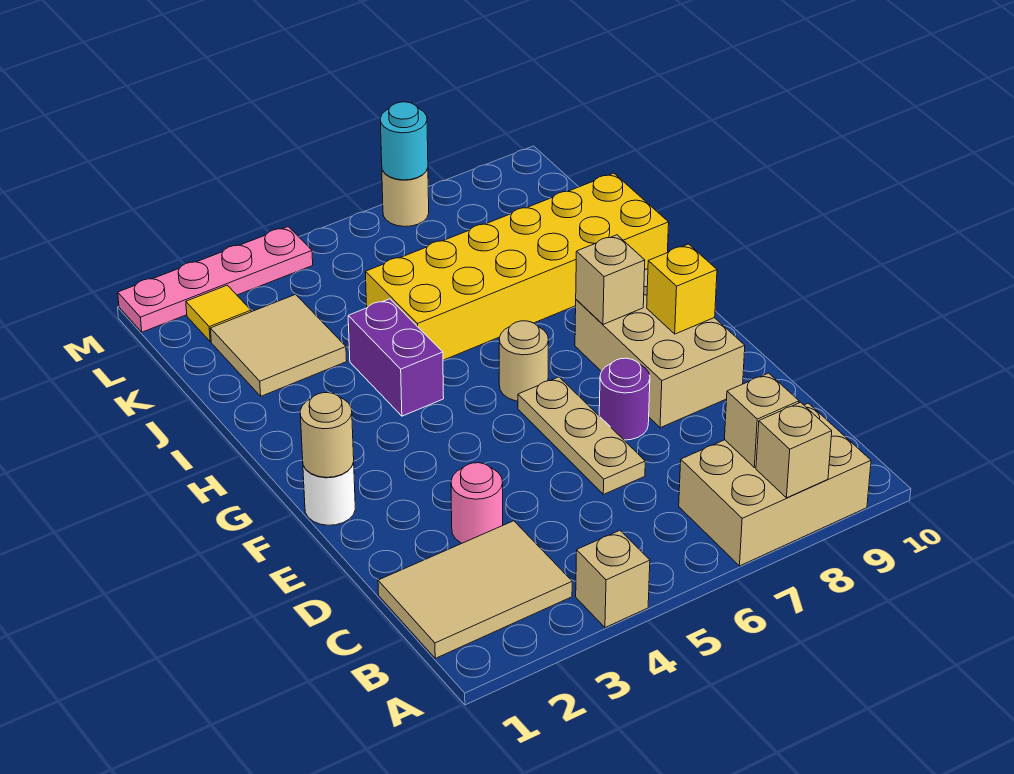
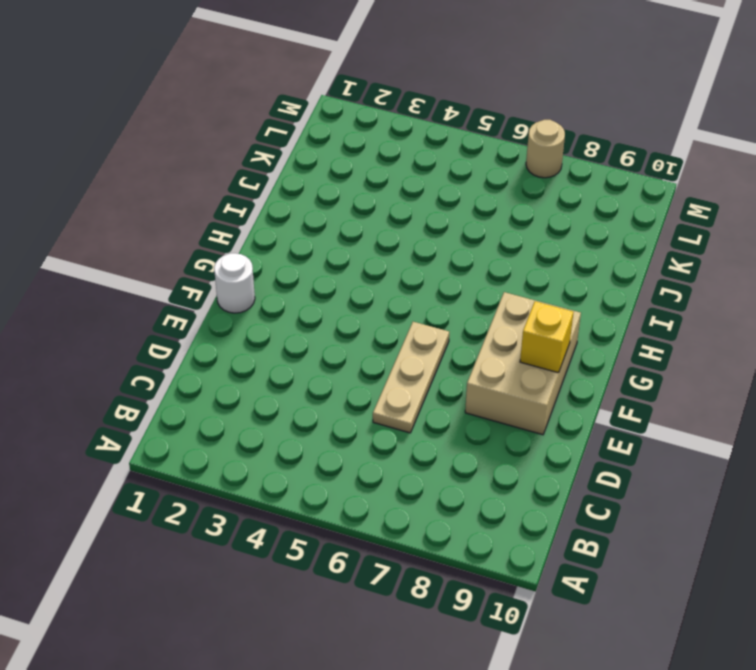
none -> tan 1x1 brick [576,530,650,628]
none -> tan 2x3 brick [679,403,871,566]
none -> tan 2x3 tile [378,521,572,658]

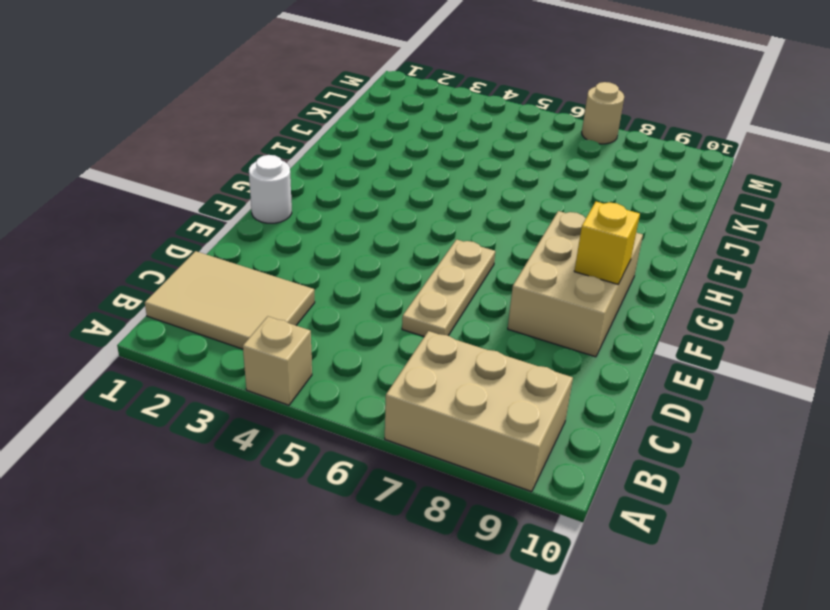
none -> pink 1x1 round brick [451,463,503,543]
none -> purple 1x1 round brick [599,358,650,440]
none -> tan 1x1 round brick [499,321,549,401]

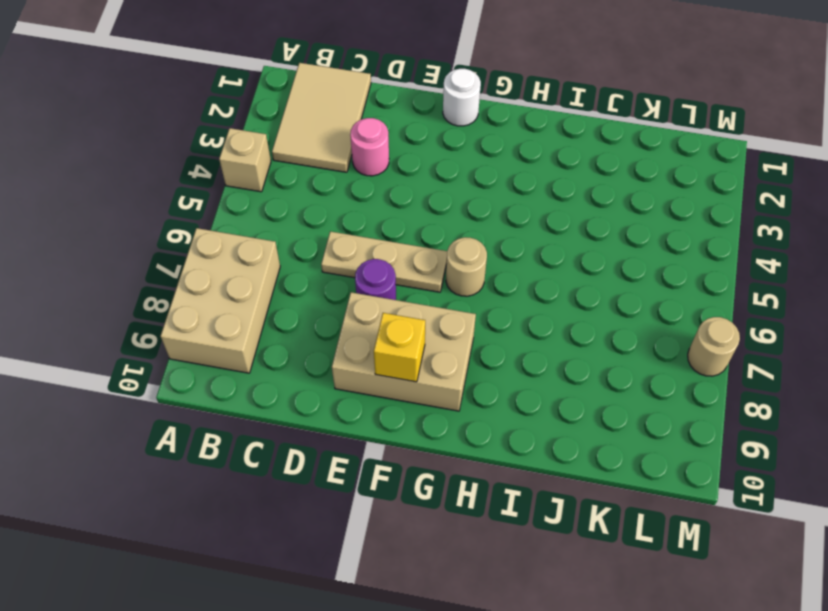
none -> purple 1x2 brick [348,299,444,416]
none -> yellow 2x6 brick [365,173,669,360]
none -> tan 2x2 tile [210,295,347,396]

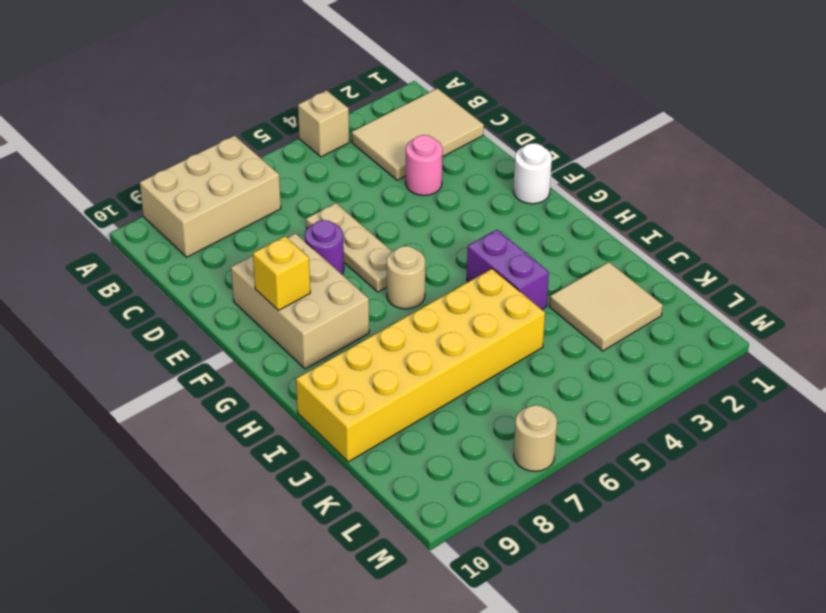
none -> yellow 1x1 tile [186,285,251,342]
none -> pink 1x4 plate [118,227,313,332]
none -> tan 1x1 brick [756,402,832,498]

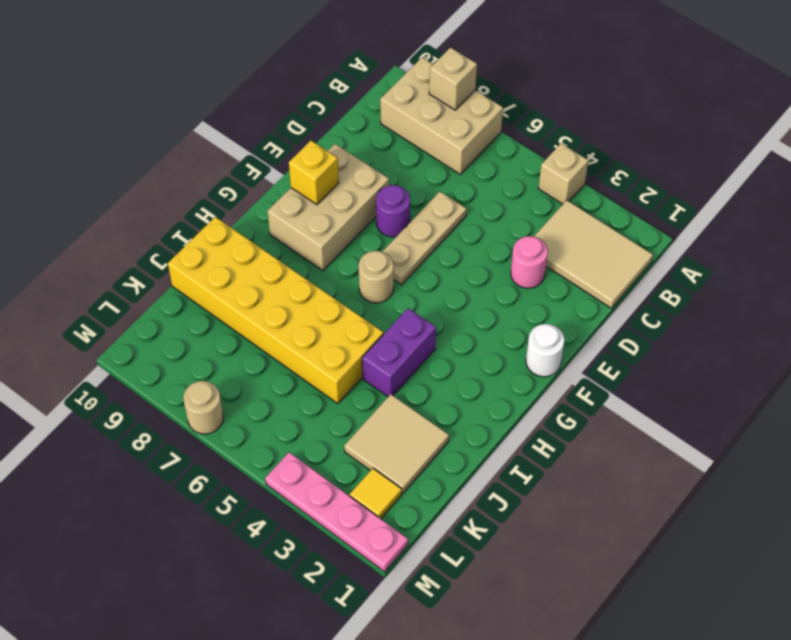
none -> tan 1x1 brick [725,373,799,468]
none -> tan 1x1 round brick [300,393,354,477]
none -> tan 1x1 brick [576,235,645,324]

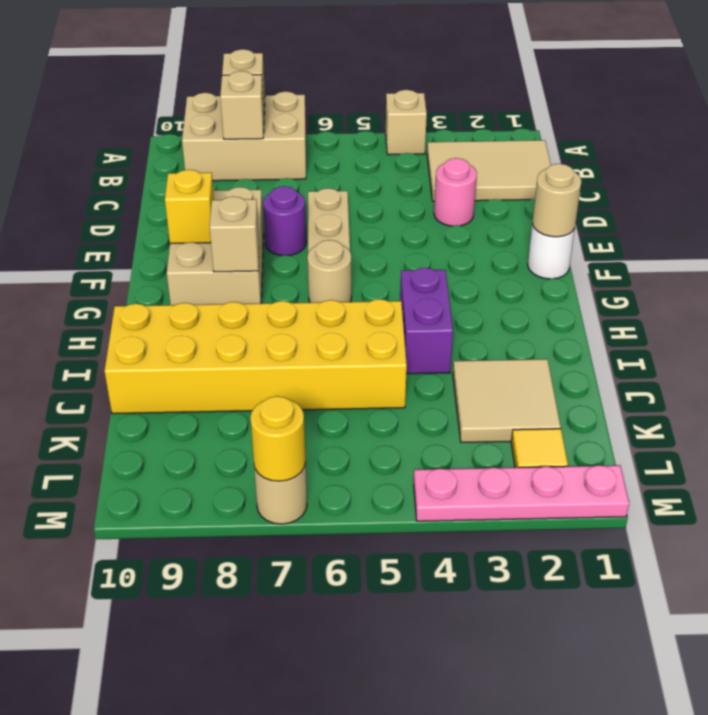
yellow 1x1 round brick [250,396,306,481] -> cyan 1x1 round brick [380,102,428,180]

